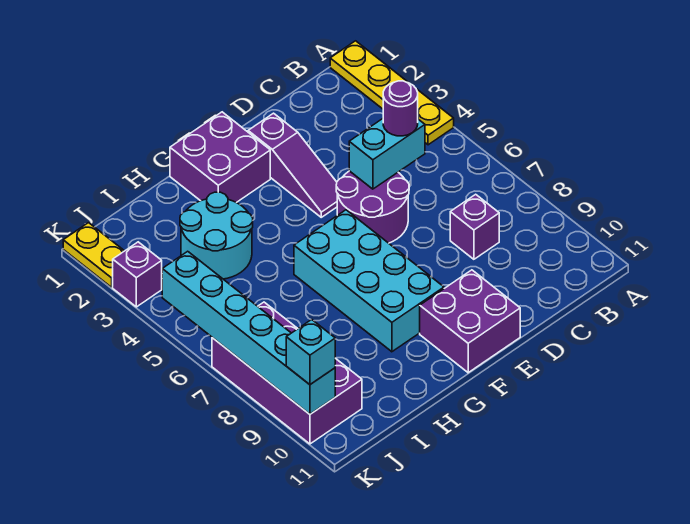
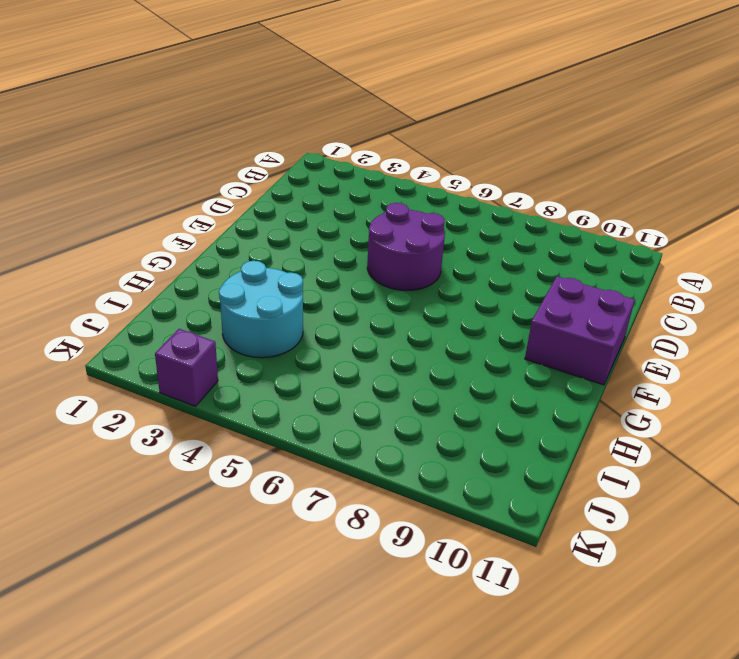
none -> yellow 1x4 plate [330,41,454,145]
none -> purple 1x1 brick [450,194,499,259]
none -> purple 1x3 slope [248,113,337,217]

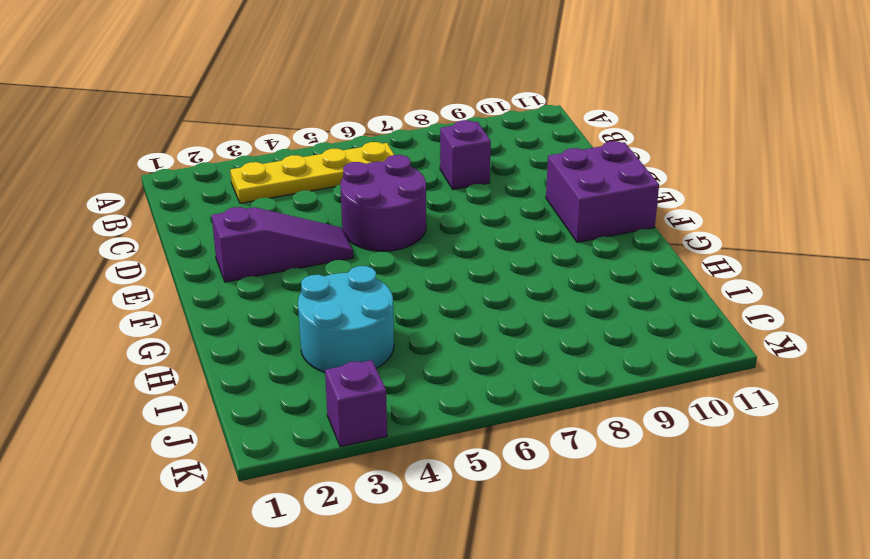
yellow 1x4 plate [230,142,394,203] -> yellow 1x4 plate moved to [330,41,454,145]
none -> purple 2x2 brick [170,112,270,203]
none -> cyan 2x4 brick [294,210,444,352]
none -> purple 2x4 brick [212,302,362,444]

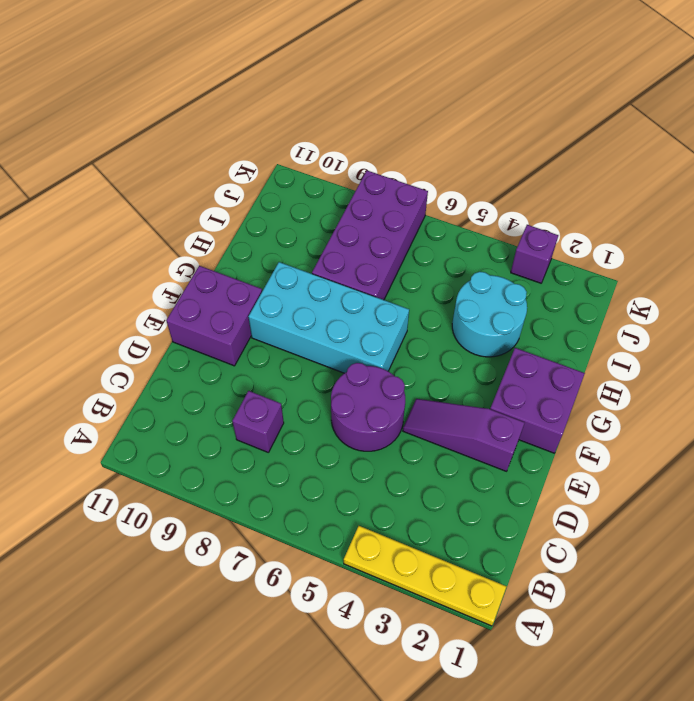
purple 2x4 brick [312,171,428,300] -> purple 2x4 brick turned to [212,302,362,444]
none -> yellow 1x2 plate [63,223,124,287]
none -> cyan 1x2 brick [349,119,425,189]
none -> cyan 1x6 brick [162,251,335,414]

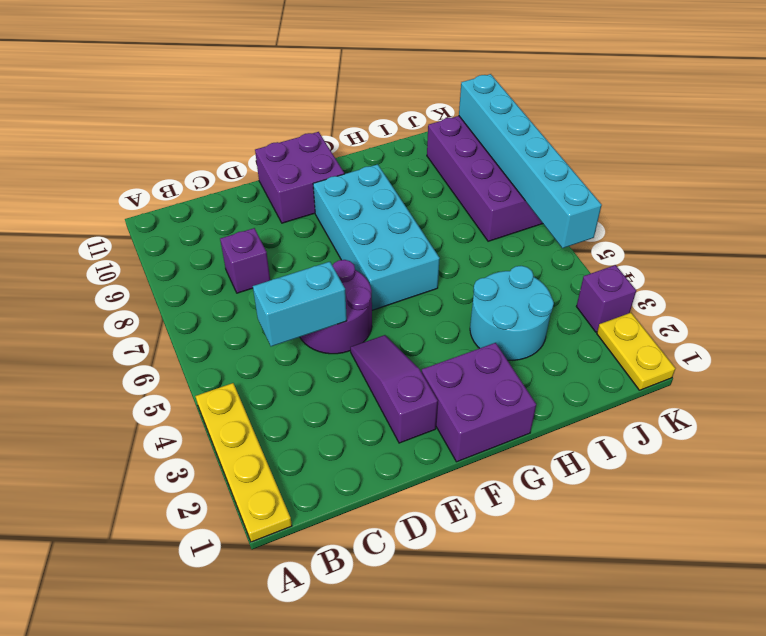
none -> purple 1x1 round brick [383,81,418,136]
none -> cyan 1x1 brick [286,320,335,385]

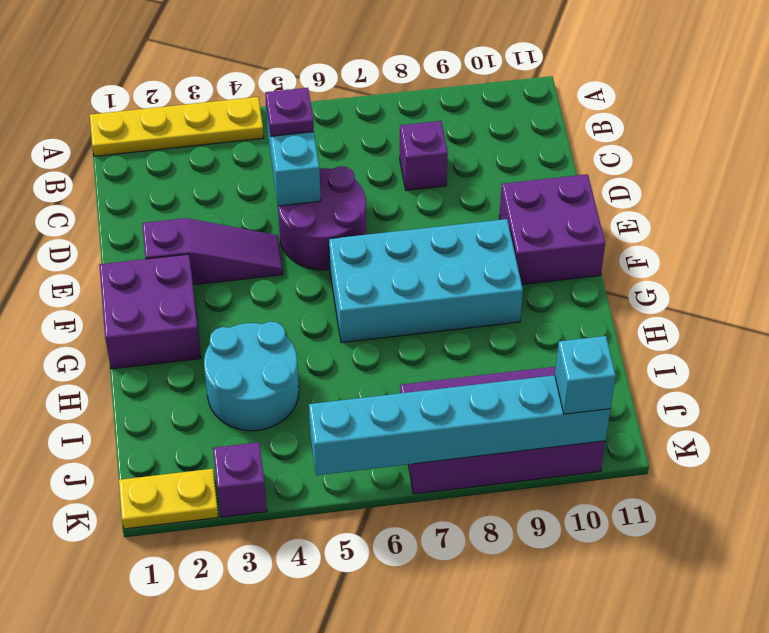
purple 1x1 plate [265,88,314,136] -> purple 1x1 round brick [383,81,418,136]

